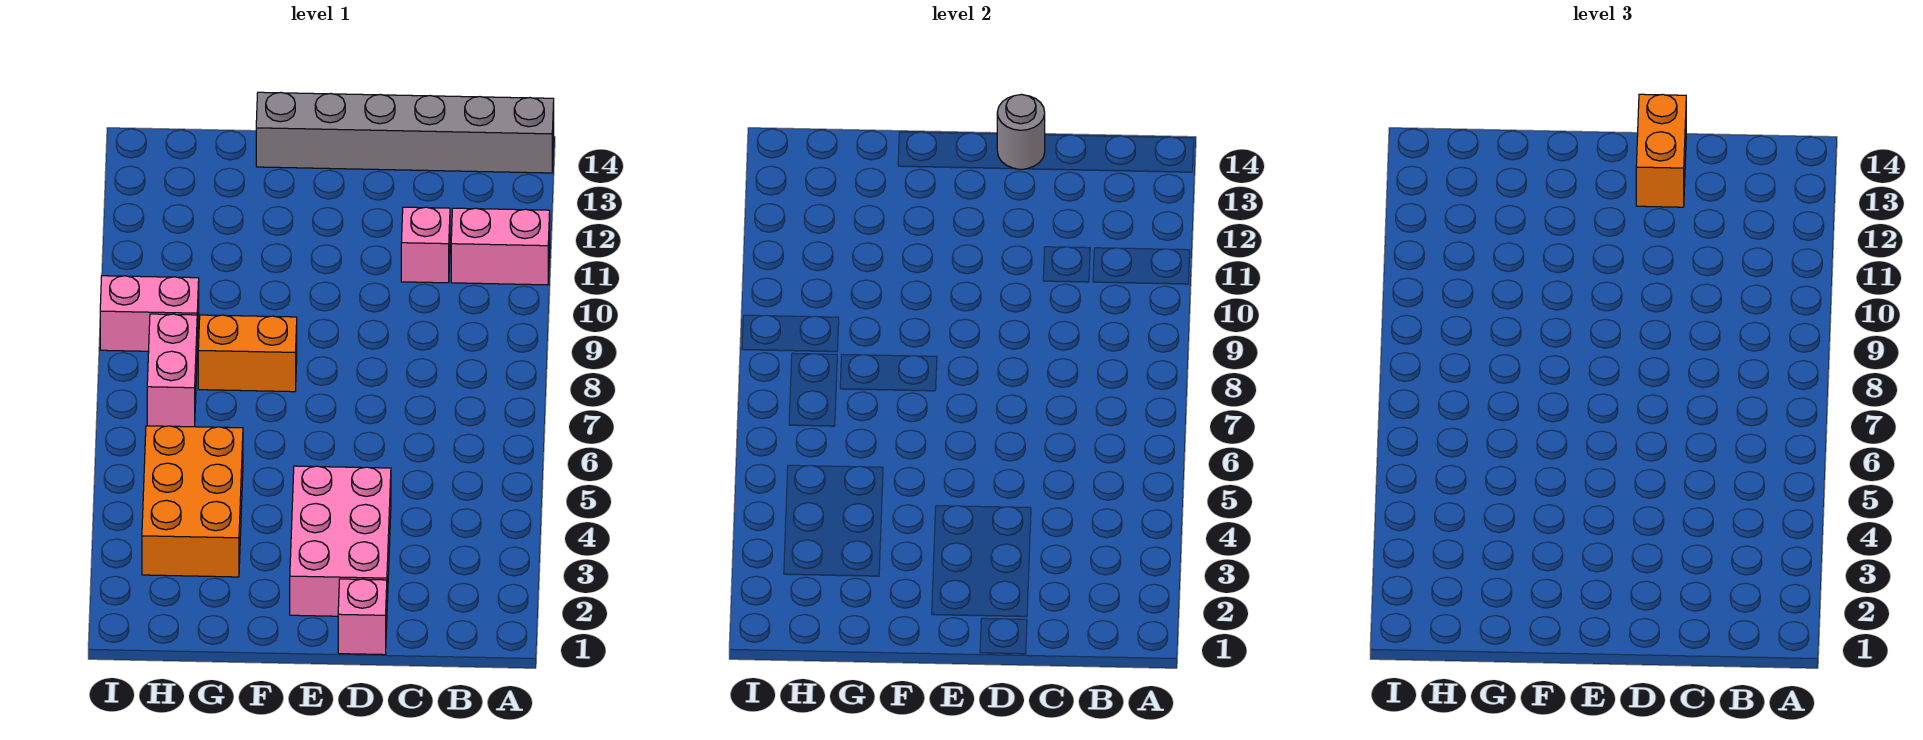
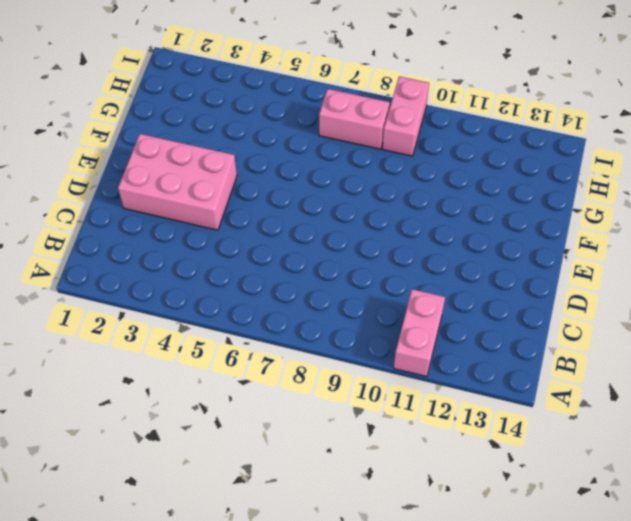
none -> grey 1x6 brick [256,92,554,173]
none -> pink 1x1 brick [401,207,450,283]

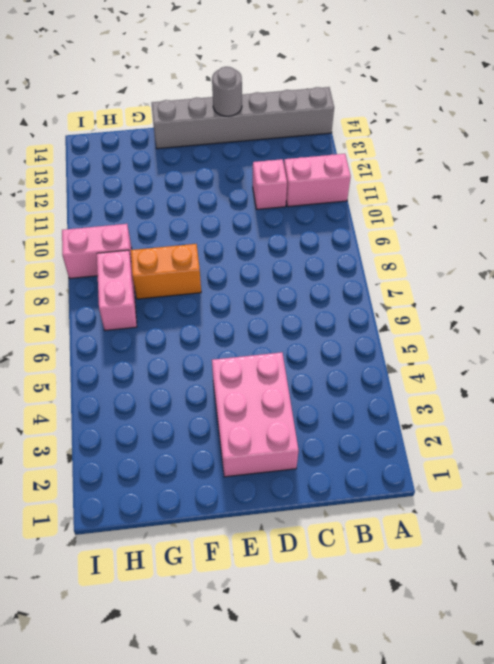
none -> pink 1x1 brick [338,579,387,655]
none -> orange 2x3 brick [142,426,243,577]

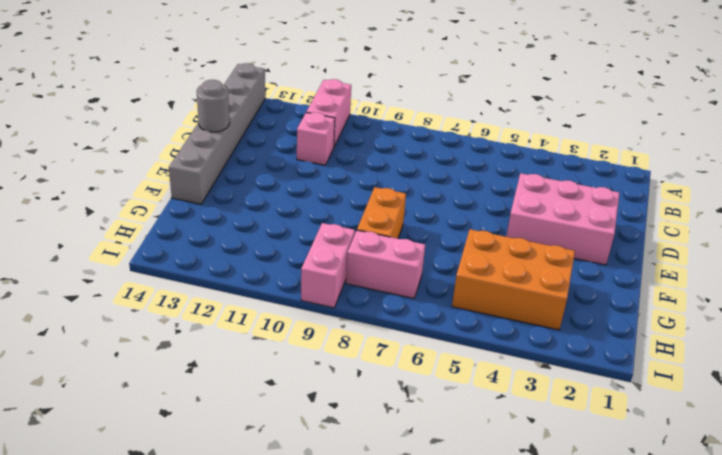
none -> pink 1x1 brick [338,579,387,655]
none -> orange 1x2 brick [1636,94,1686,207]

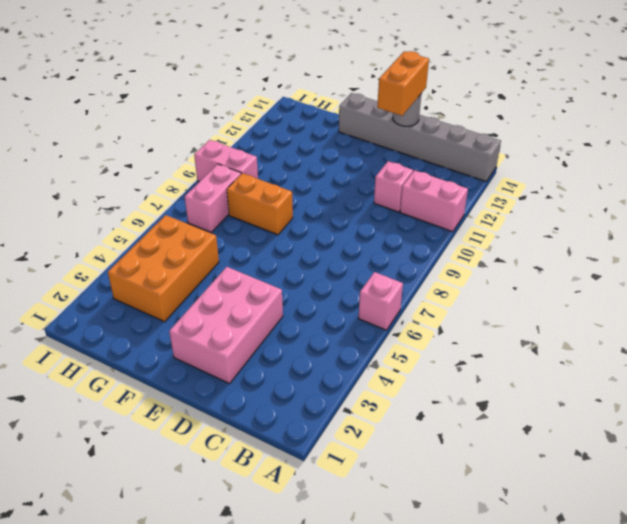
pink 1x1 brick [358,272,403,330] -> pink 1x1 brick moved to [338,579,387,655]

